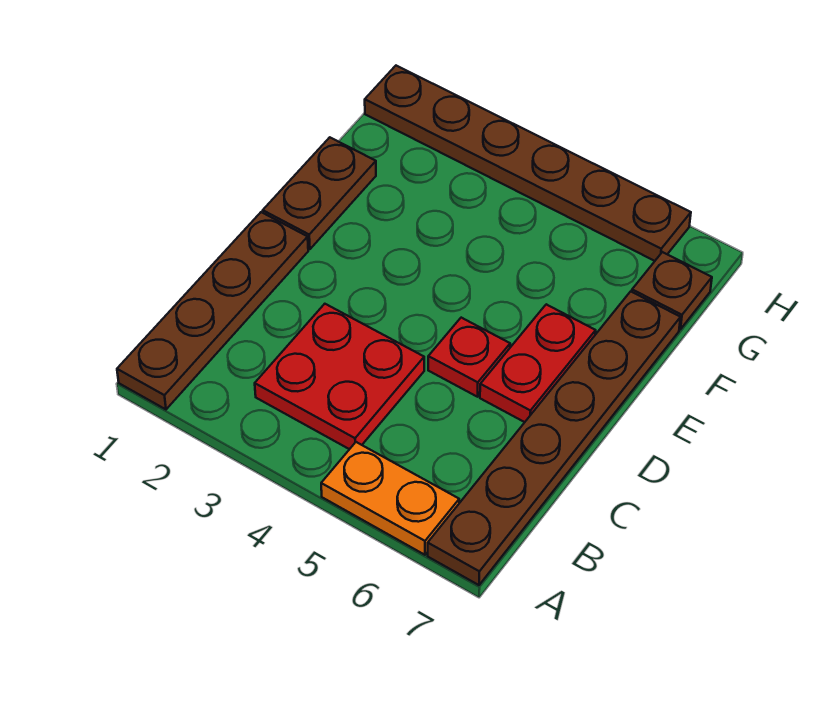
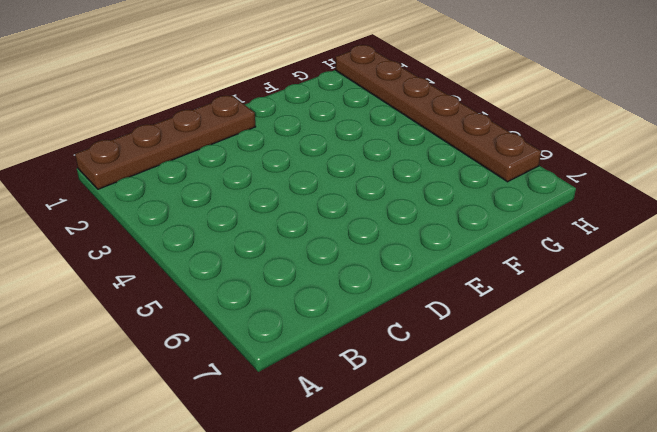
none -> orange 1x2 plate [321,442,459,555]
none -> brown 1x6 plate [428,291,681,585]

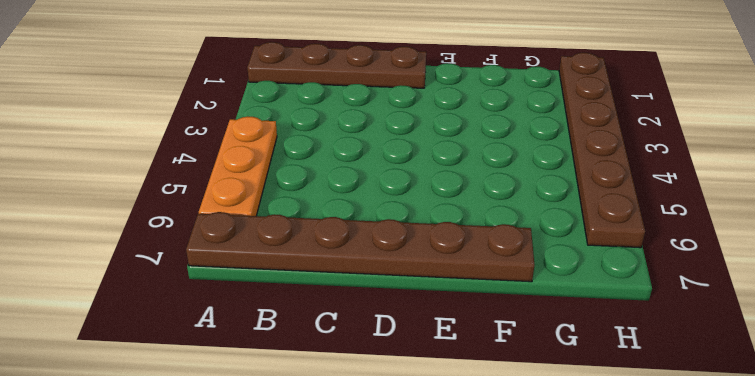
orange 1x3 plate [199,117,277,216] -> orange 1x2 plate [321,442,459,555]
none -> red 2x2 plate [255,304,424,449]
none -> red 1x1 plate [428,318,510,397]

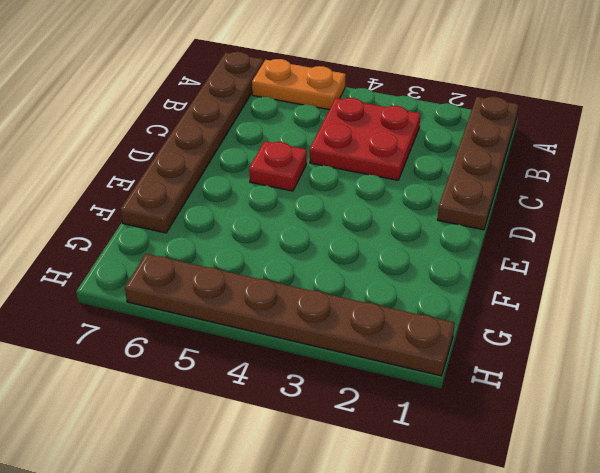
none -> red 1x2 plate [480,304,596,422]
none -> brown 1x2 plate [263,137,376,249]

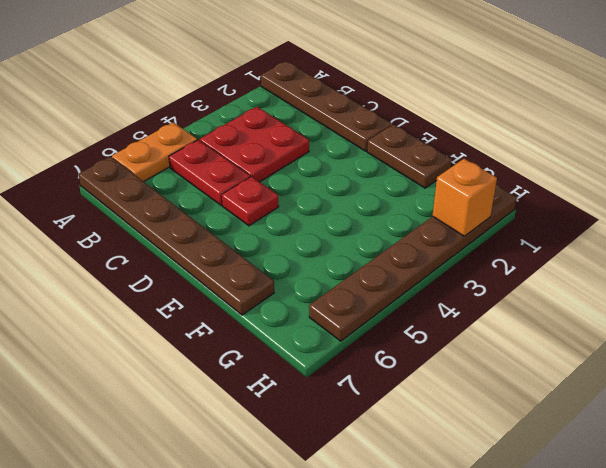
red 1x2 plate [169,140,250,205] -> red 1x2 plate moved to [480,304,596,422]
orange 1x1 brick [433,159,497,236] -> none
none -> brown 1x1 plate [632,252,712,329]

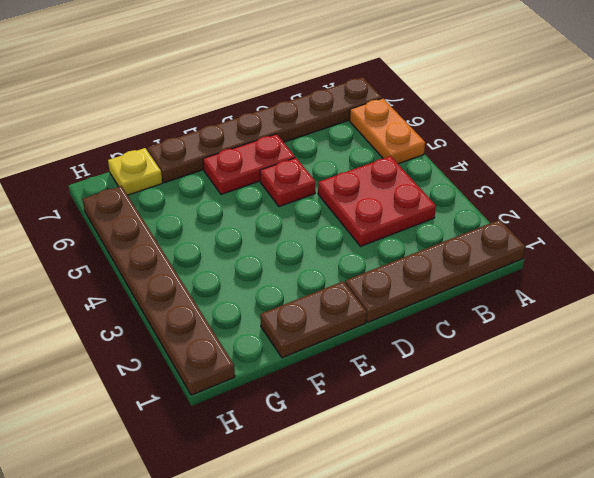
yellow 1x1 plate [108,148,162,195] -> brown 1x1 plate [632,252,712,329]

